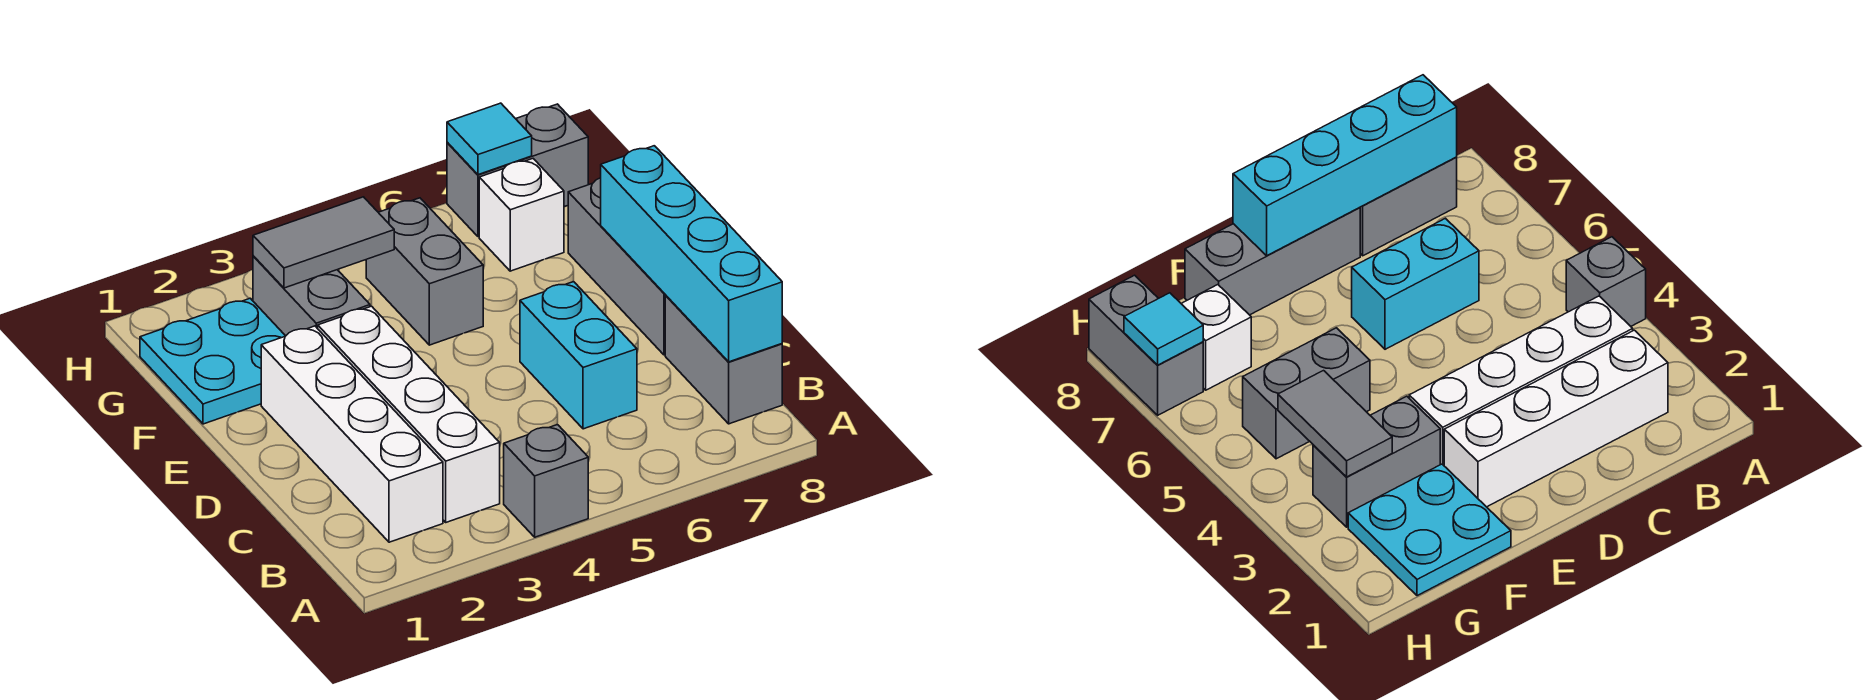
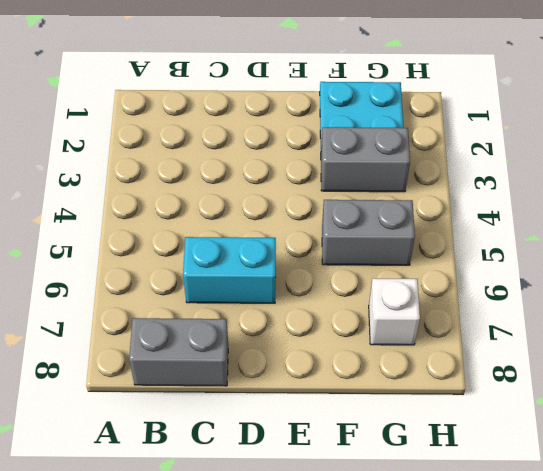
none -> grey 1x1 brick [504,425,588,537]
none -> white 1x4 brick [261,326,443,542]
none -> white 1x4 brick [318,306,500,522]

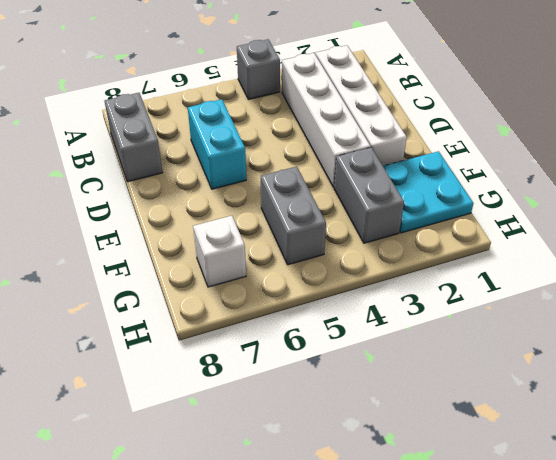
none -> grey 1x3 brick [568,178,666,355]
none -> grey 1x2 brick [447,104,588,237]
none -> cyan 1x4 brick [601,146,782,362]

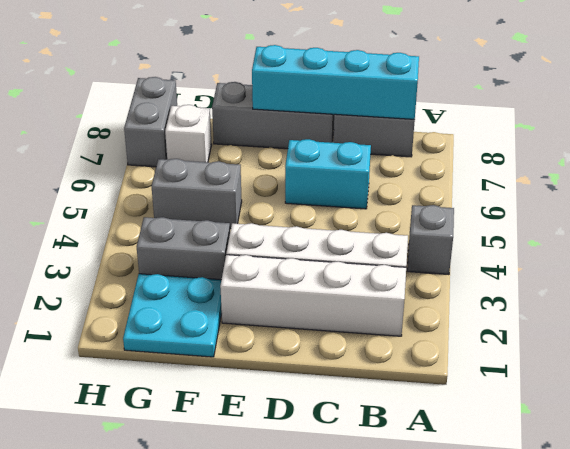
none -> grey 1x2 tile [253,197,394,288]
none -> cyan 1x1 tile [447,103,532,175]

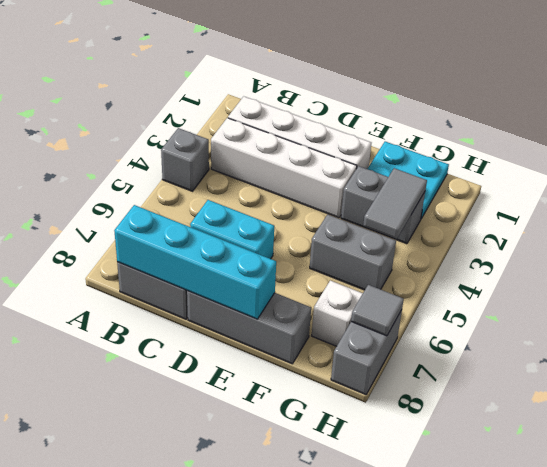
grey 1x1 tile [351,285,404,336] -> cyan 1x1 tile [447,103,532,175]

